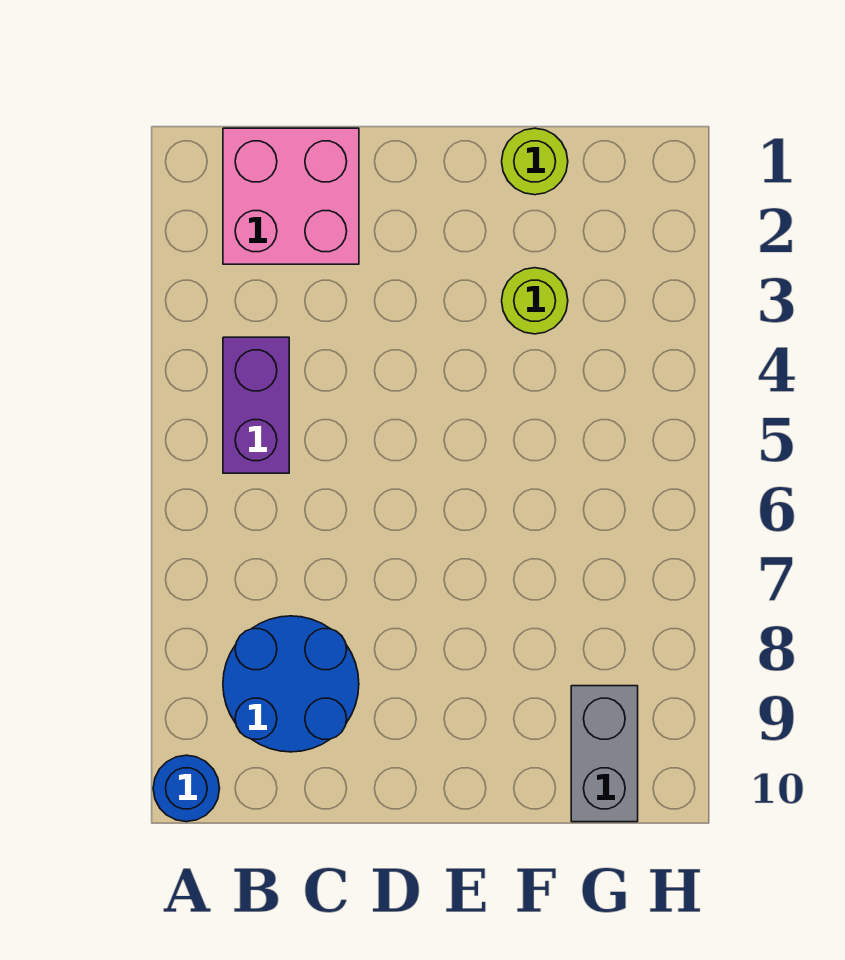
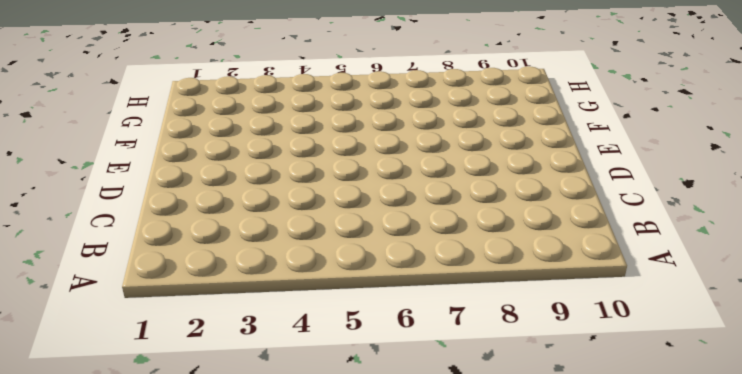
none -> blue 1x1 round brick [153,755,220,822]
none -> pink 2x2 brick [223,128,359,264]

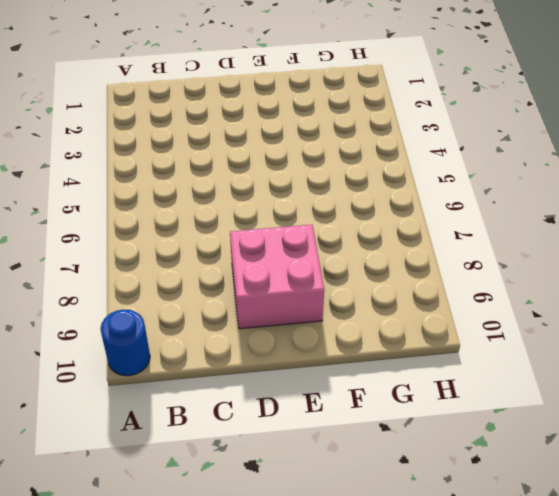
pink 2x2 brick [230,225,324,329] -> pink 2x2 brick moved to [223,128,359,264]
none -> purple 1x2 brick [223,337,289,473]
none -> blue 2x2 round brick [223,616,359,752]

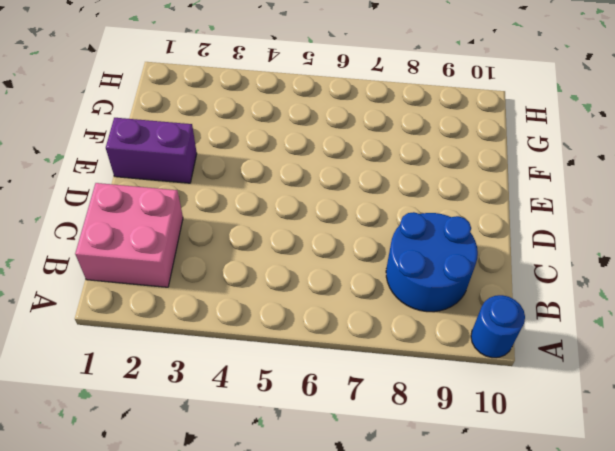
purple 1x2 brick [106,118,197,183] -> purple 1x2 brick moved to [223,337,289,473]
none -> lime 1x1 round brick [502,128,568,195]
none -> lime 1x1 round brick [502,268,568,334]

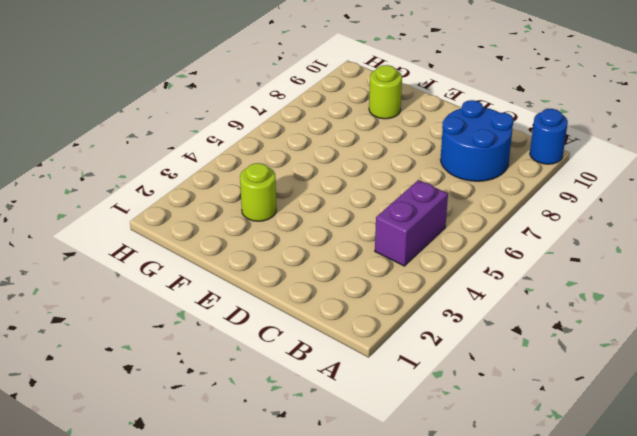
lime 1x1 round brick [369,65,402,119] -> lime 1x1 round brick moved to [502,128,568,195]
none -> pink 2x2 brick [223,128,359,264]
none -> grey 1x2 brick [571,686,638,822]

